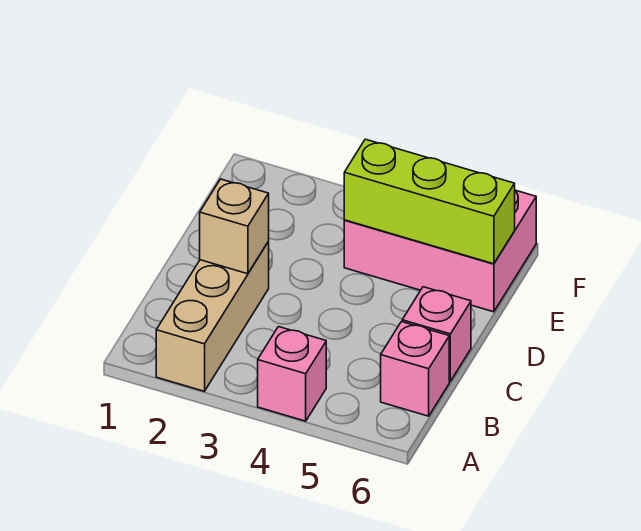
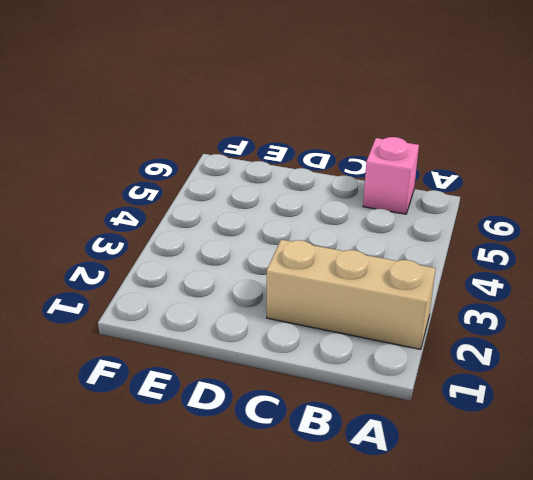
none -> pink 1x1 brick [258,327,326,421]
none -> pink 1x1 brick [402,287,471,381]

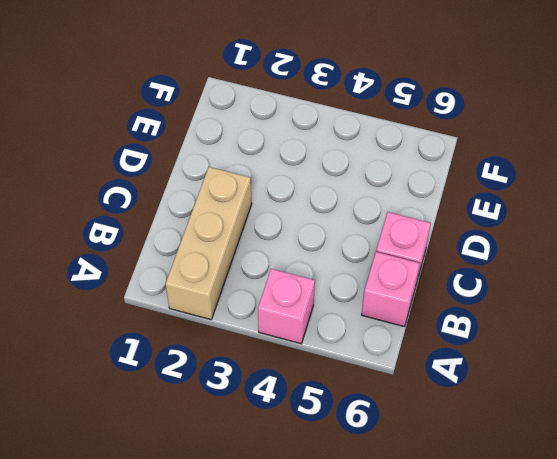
none -> pink 2x3 brick [344,190,536,312]
none -> tan 1x1 brick [200,179,269,274]

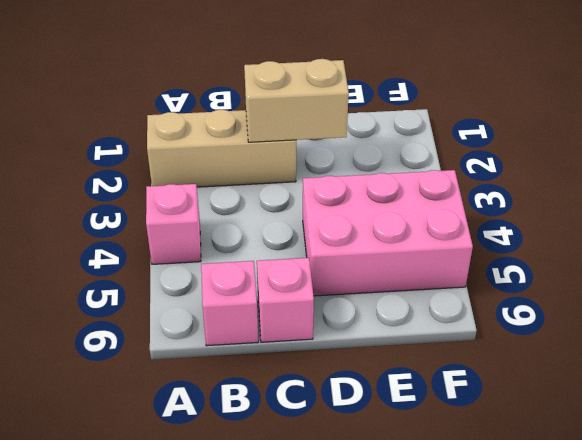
tan 1x2 brick [244,59,349,142] -> tan 1x1 brick [200,179,269,274]
pink 2x3 brick [303,170,473,296] -> pink 2x3 brick turned to [344,190,536,312]
none -> lime 1x3 brick [344,139,515,264]

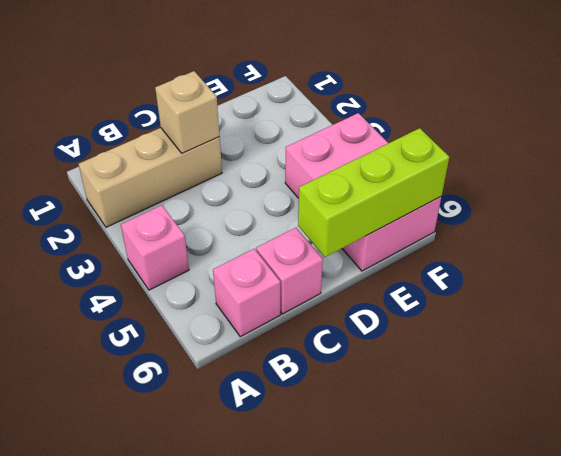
lime 1x3 brick [298,128,449,257] -> lime 1x3 brick turned to [344,139,515,264]

